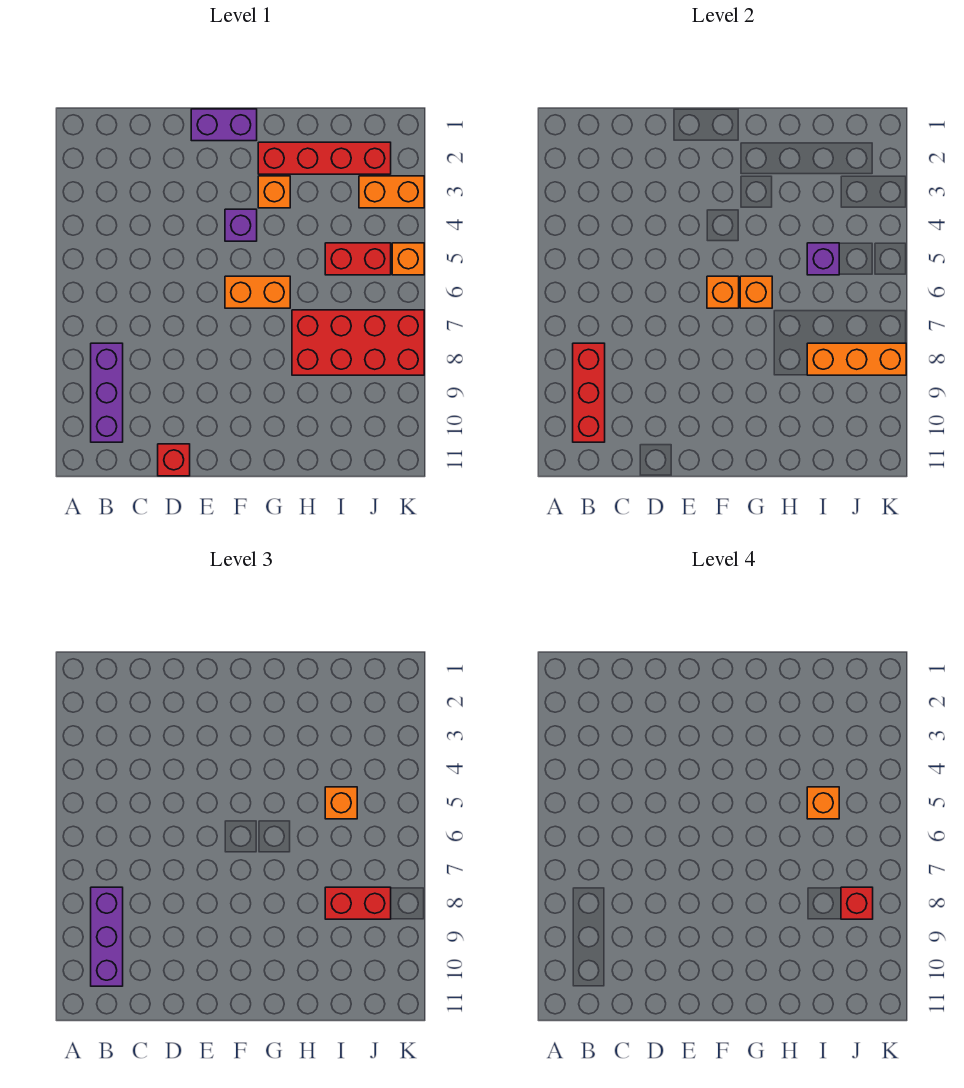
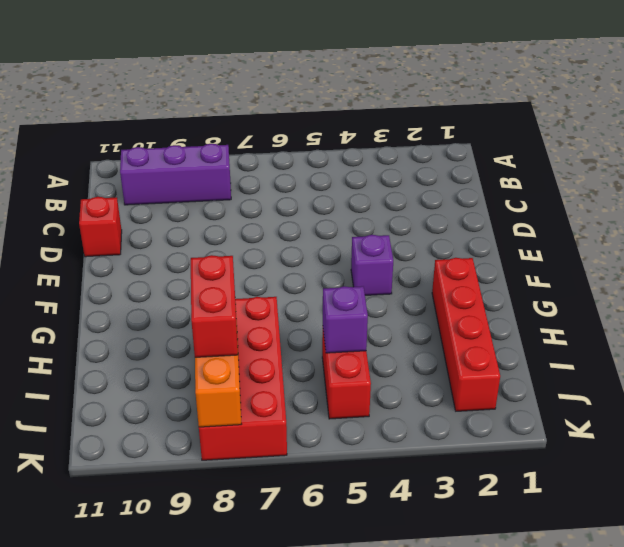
none -> purple 1x2 brick [191,109,257,141]
none -> orange 1x2 brick [225,276,290,308]
none -> orange 1x1 brick [258,176,290,208]

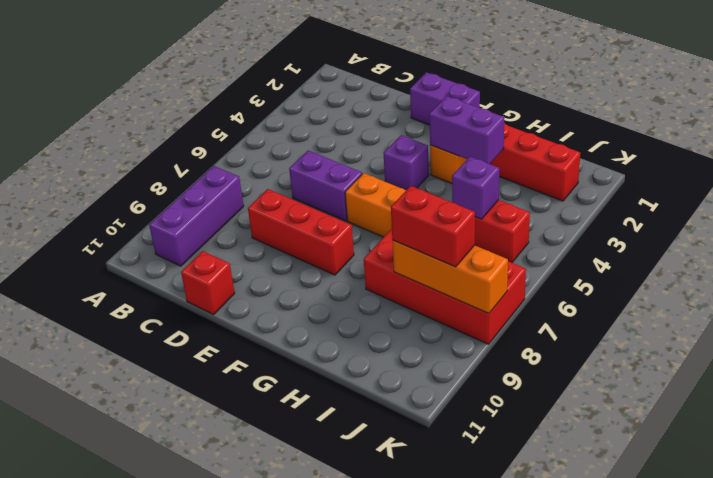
purple 1x2 brick [289,150,362,221] -> none
red 1x3 brick [248,189,354,275] -> red 1x3 brick turned to [573,343,605,442]
purple 1x2 brick [429,96,504,164] -> none
none -> orange 1x2 brick [359,176,424,208]
none -> orange 1x1 brick [392,243,424,275]
none -> orange 1x1 brick [707,276,739,308]

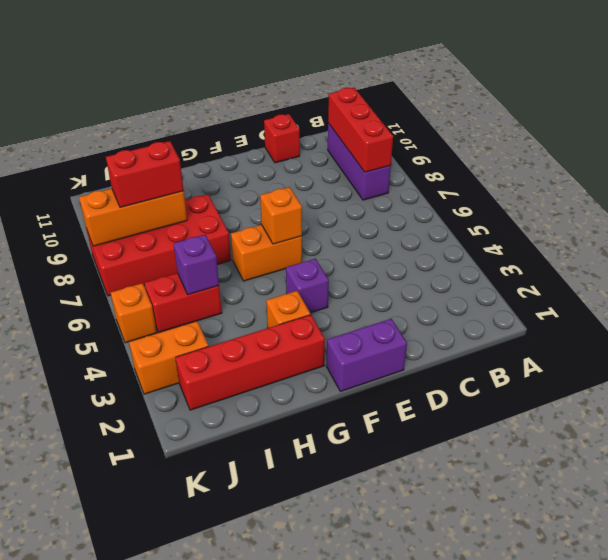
none -> orange 1x1 brick [740,276,772,308]
none -> purple 1x3 brick [91,887,123,986]
none -> orange 1x1 brick [325,787,357,819]

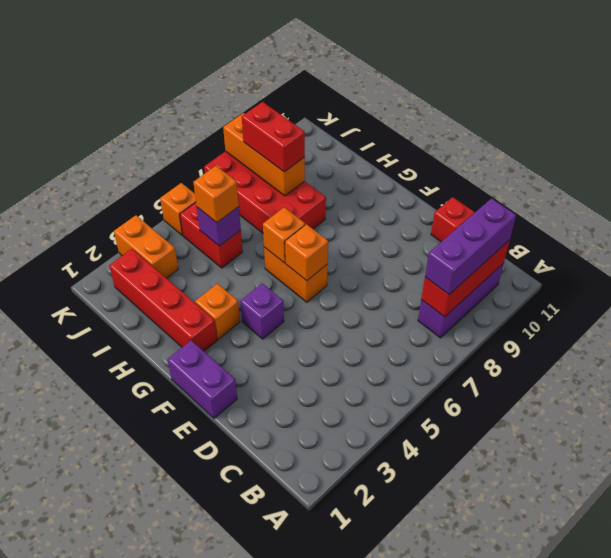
none -> orange 1x1 brick [807,787,839,819]
none -> red 1x1 brick [841,887,873,919]

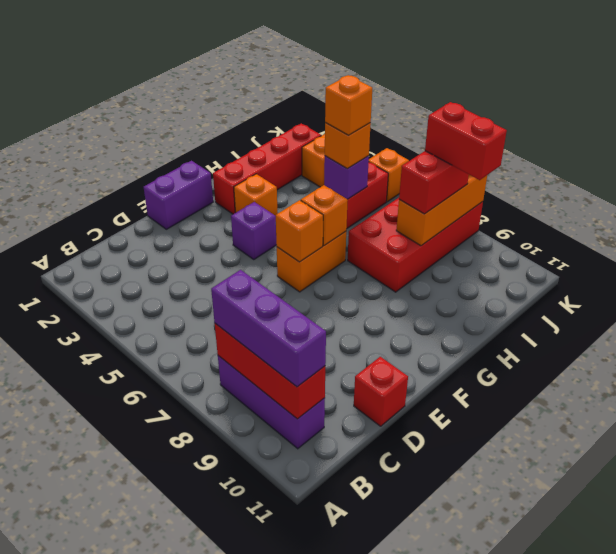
red 1x2 brick [425,102,507,180] -> red 1x1 brick [841,887,873,919]

